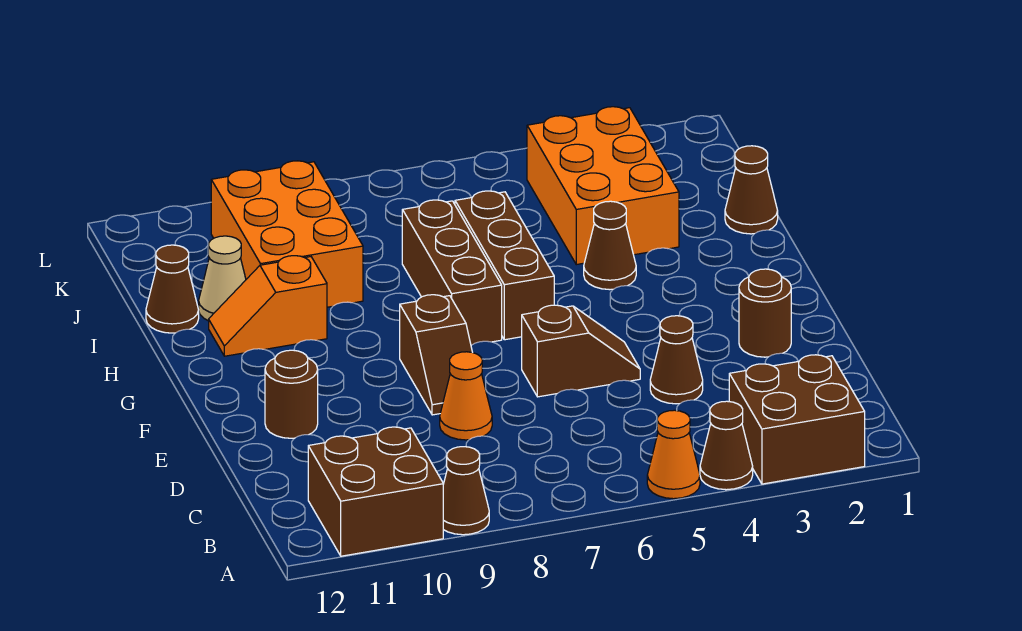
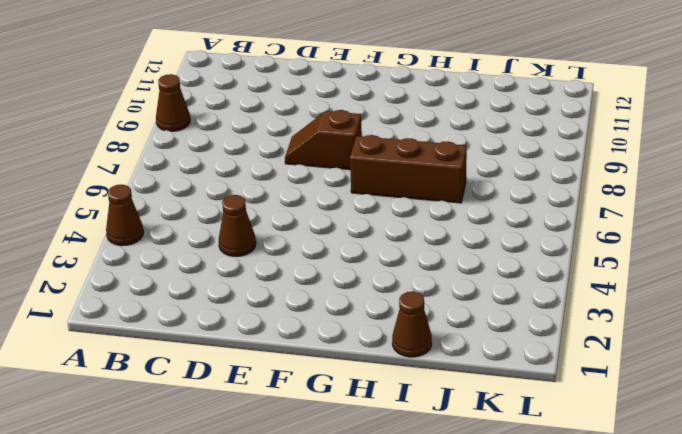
none -> brown 2x2 brick [729,355,865,484]
none -> orange 1x1 cone [647,410,700,499]
none -> brown 2x2 brick [308,427,443,556]

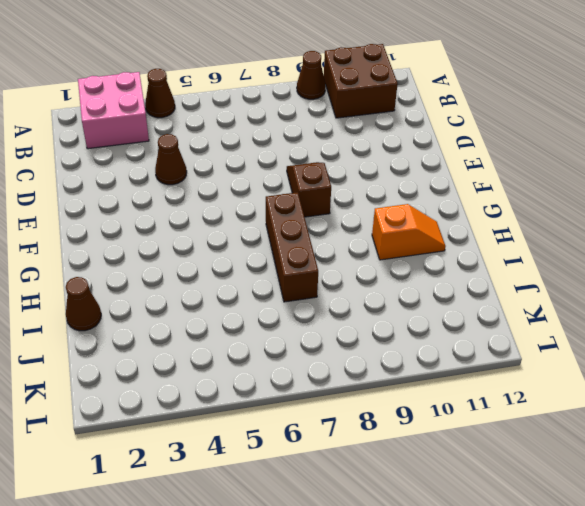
pink 2x2 brick [78,72,149,149] -> brown 2x2 brick [729,355,865,484]
none -> orange 1x1 cone [647,410,700,499]
none -> orange 1x1 cone [440,352,492,440]
none -> brown 1x1 round brick [739,269,791,357]

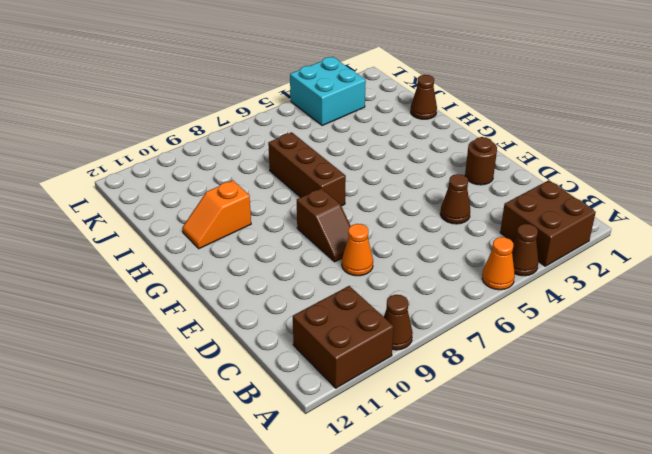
cyan 2x2 brick [290,57,366,126] -> orange 2x3 brick [527,107,679,265]
none -> brown 1x2 slope [522,305,640,397]
none -> brown 1x1 round brick [265,350,318,438]
none -> brown 1x3 brick [455,191,554,340]

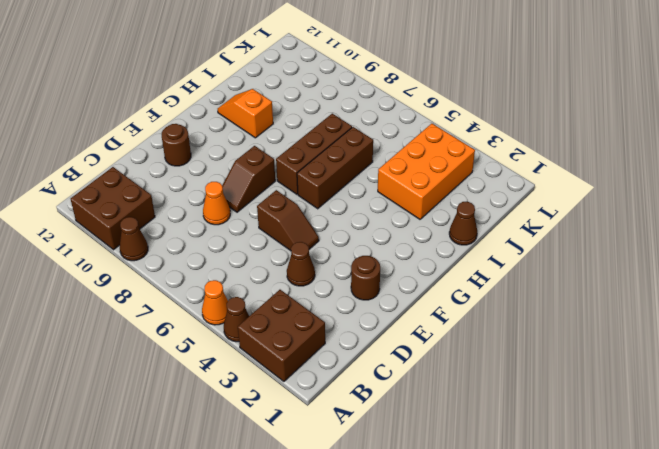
none -> brown 1x1 cone [584,201,636,290]
none -> orange 2x3 brick [211,161,363,307]
none -> tan 1x1 cone [199,236,246,321]

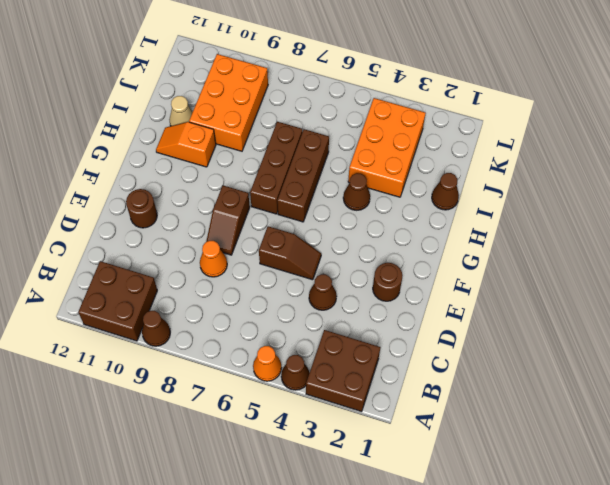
none -> brown 1x1 cone [146,245,199,333]

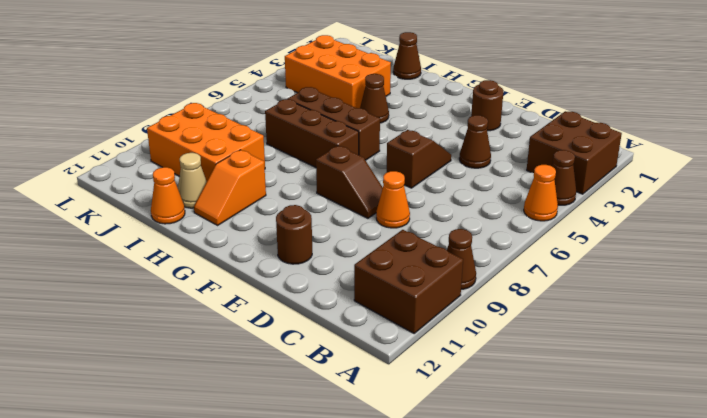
orange 1x1 cone [151,167,185,224] -> brown 1x1 cone [146,245,199,333]

